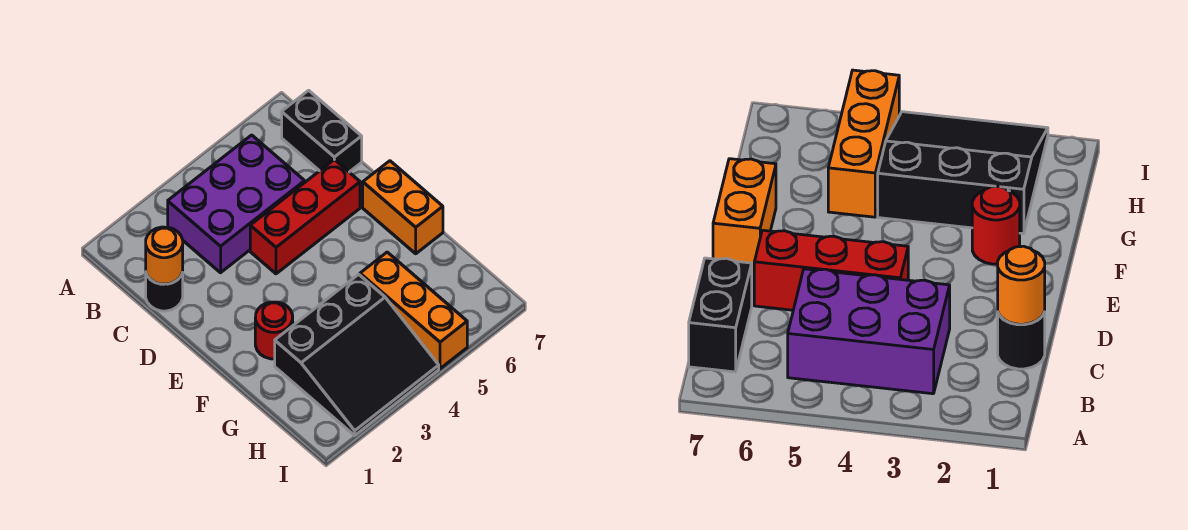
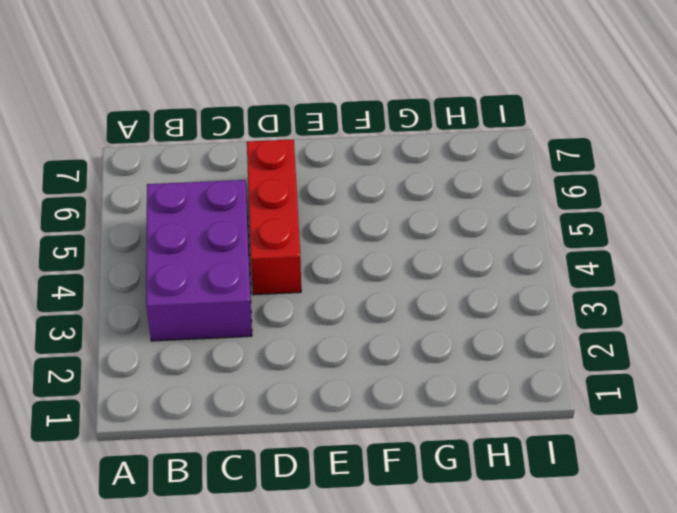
none -> black 1x2 brick [282,90,362,172]
none -> black 1x1 round brick [146,273,183,311]

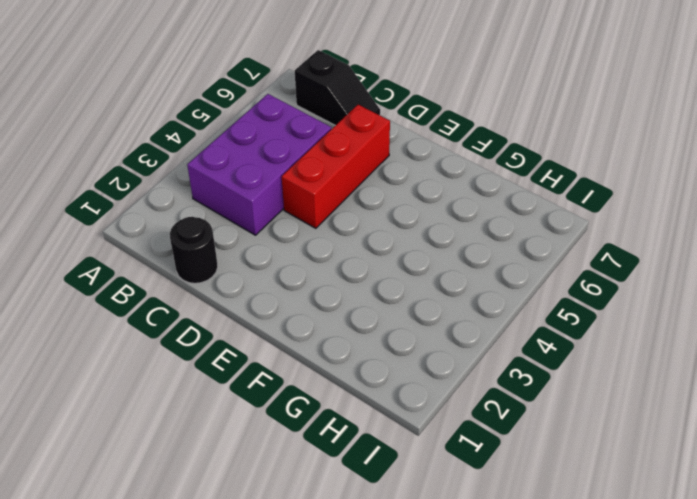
black 1x2 slope [295,50,380,126] -> black 1x2 brick [282,90,362,172]
none -> orange 1x2 brick [363,161,443,254]
none -> red 1x1 round brick [255,302,293,359]

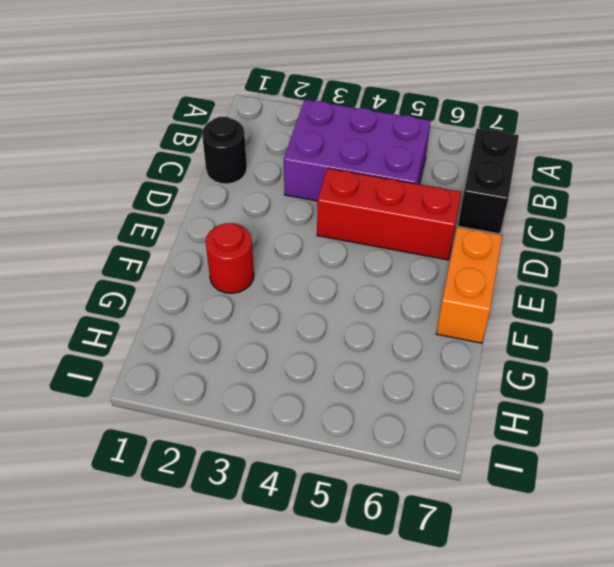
none -> black 3x3 slope [275,274,439,435]
none -> orange 1x3 brick [360,252,467,369]

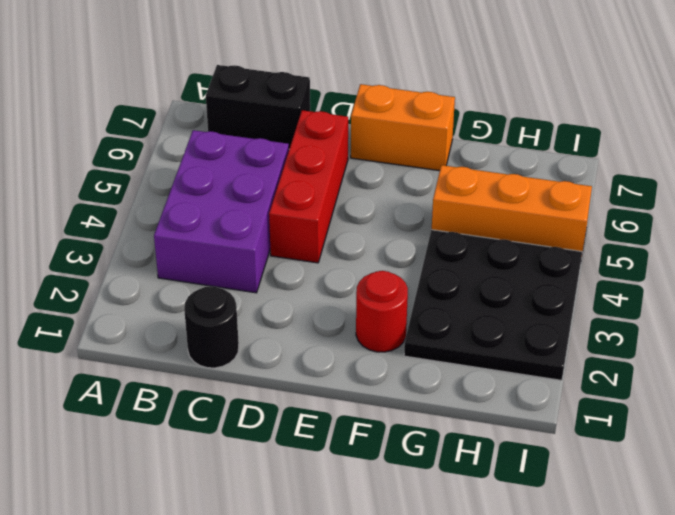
black 3x3 plate [404,230,582,380] -> black 3x3 slope [275,274,439,435]
none -> orange 1x1 round brick [146,227,183,284]

